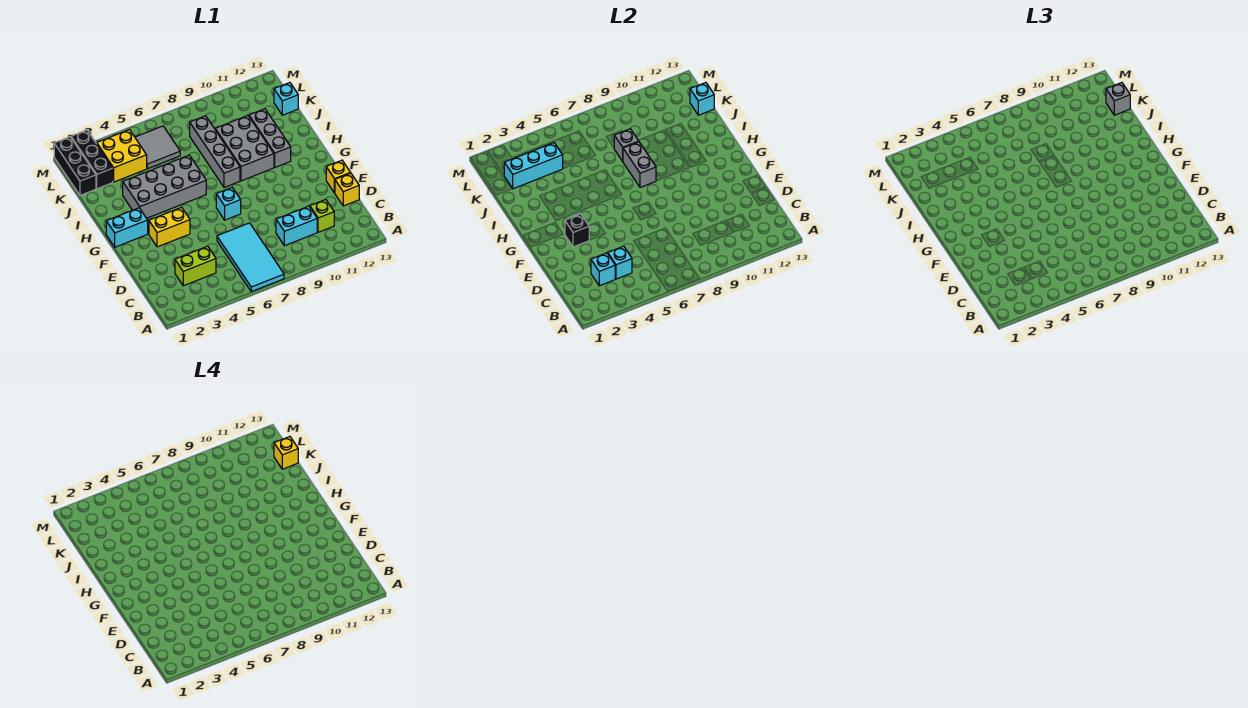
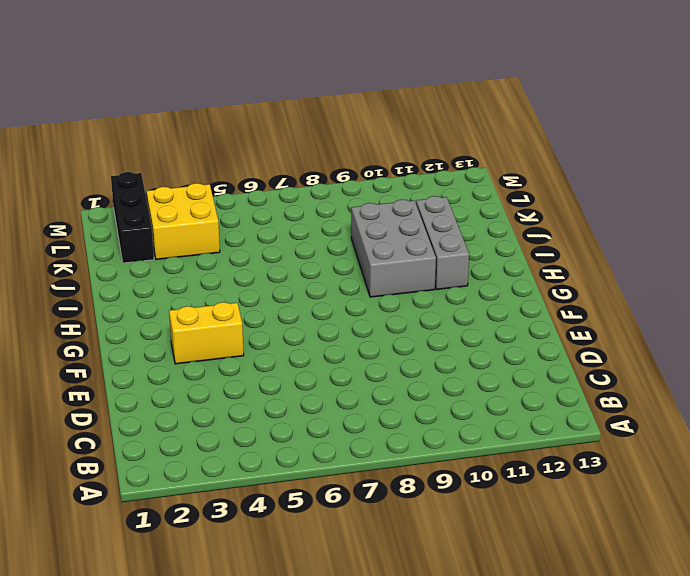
none -> cyan 2x4 tile [217,223,284,292]
none -> lime 1x2 brick [175,246,216,286]
none -> cyan 1x2 brick [276,206,317,246]

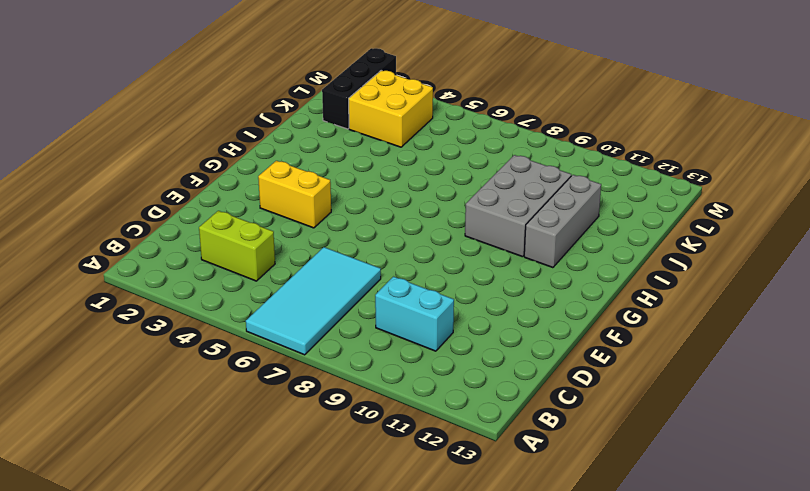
none -> lime 1x1 brick [310,200,334,232]
none -> yellow 1x1 brick [335,173,359,206]
none -> yellow 1x1 brick [326,160,350,193]

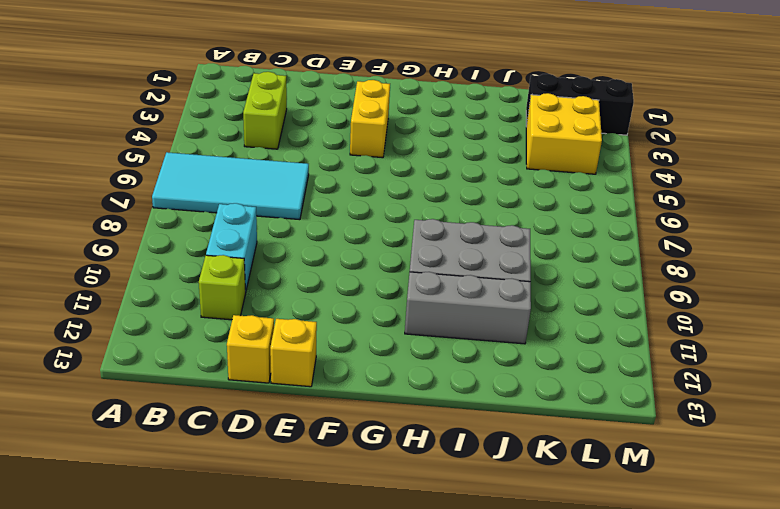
none -> cyan 1x1 brick [216,187,241,220]
none -> cyan 1x2 brick [106,208,148,247]
none -> grey 2x4 brick [123,155,206,218]

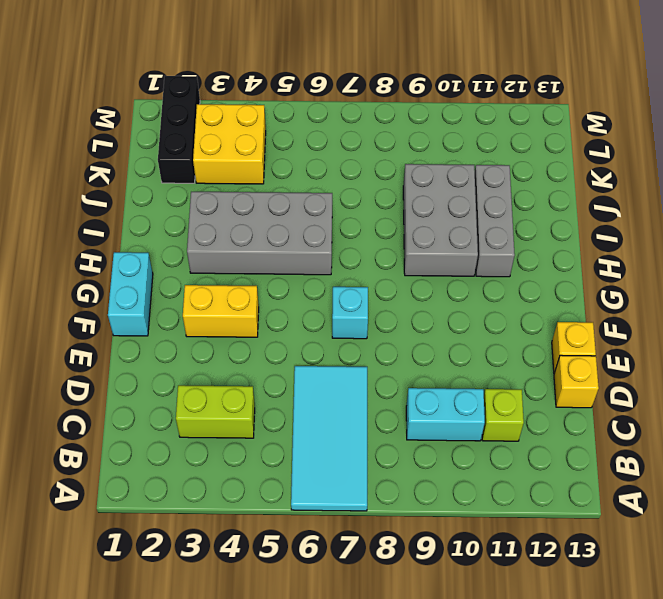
cyan 1x2 brick [108,252,153,336] -> cyan 1x2 brick turned to [106,208,148,247]
none -> grey 1x4 brick [190,116,240,188]
none -> black 1x3 brick [54,137,96,195]
none -> grey 2x2 tile [135,126,180,169]

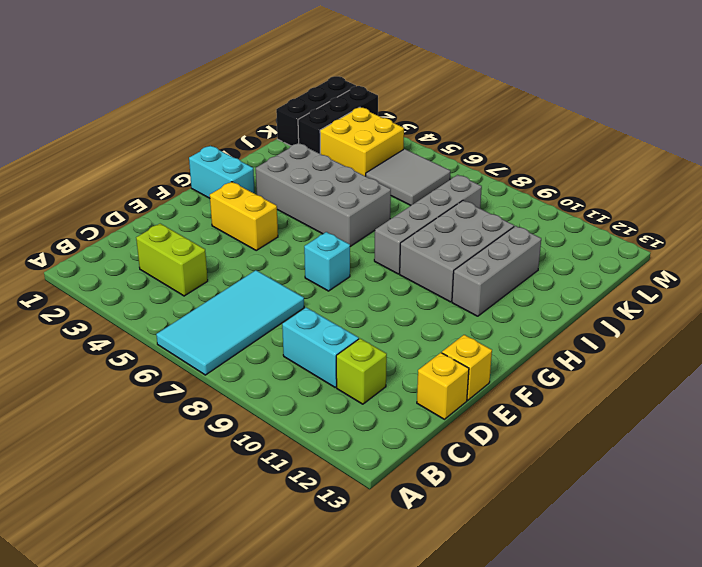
none -> cyan 1x1 brick [274,83,298,115]
none -> cyan 1x1 brick [591,253,615,286]
none -> cyan 1x1 brick [608,246,632,279]

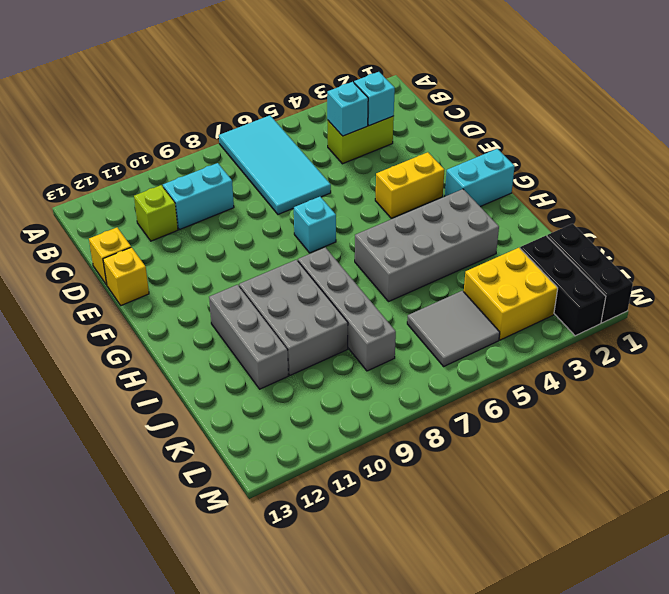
none -> cyan 1x1 brick [274,83,298,115]
none -> black 1x1 brick [565,214,589,247]
none -> grey 1x2 brick [623,142,656,188]

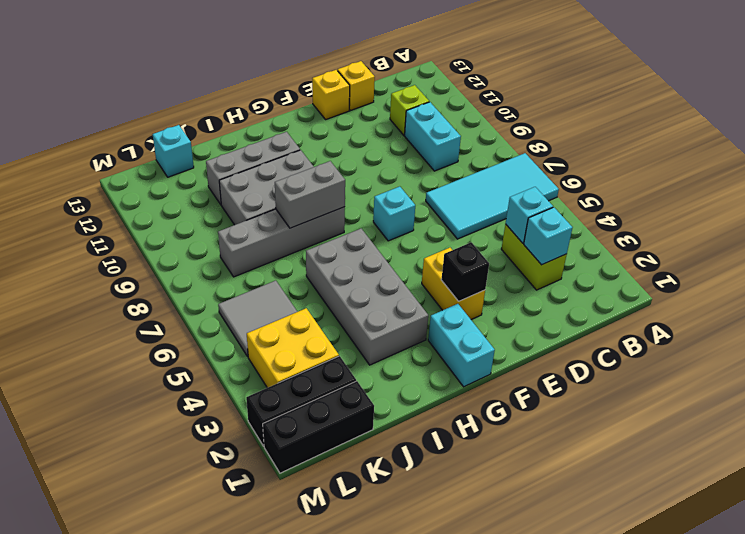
none -> grey 1x1 brick [614,129,639,161]
none -> cyan 1x3 brick [504,143,563,189]
none -> cyan 1x1 brick [690,83,714,115]

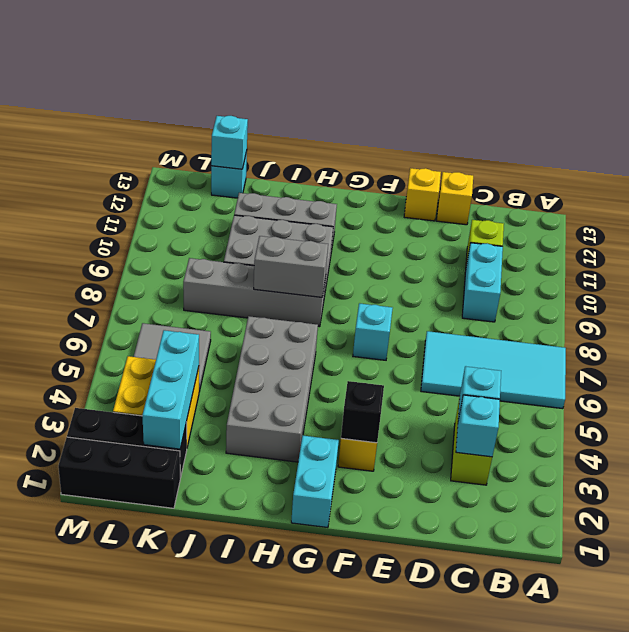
none -> grey 1x1 brick [614,129,639,161]
none -> grey 1x1 brick [1106,83,1130,115]
none -> yellow 1x1 brick [274,437,298,469]

